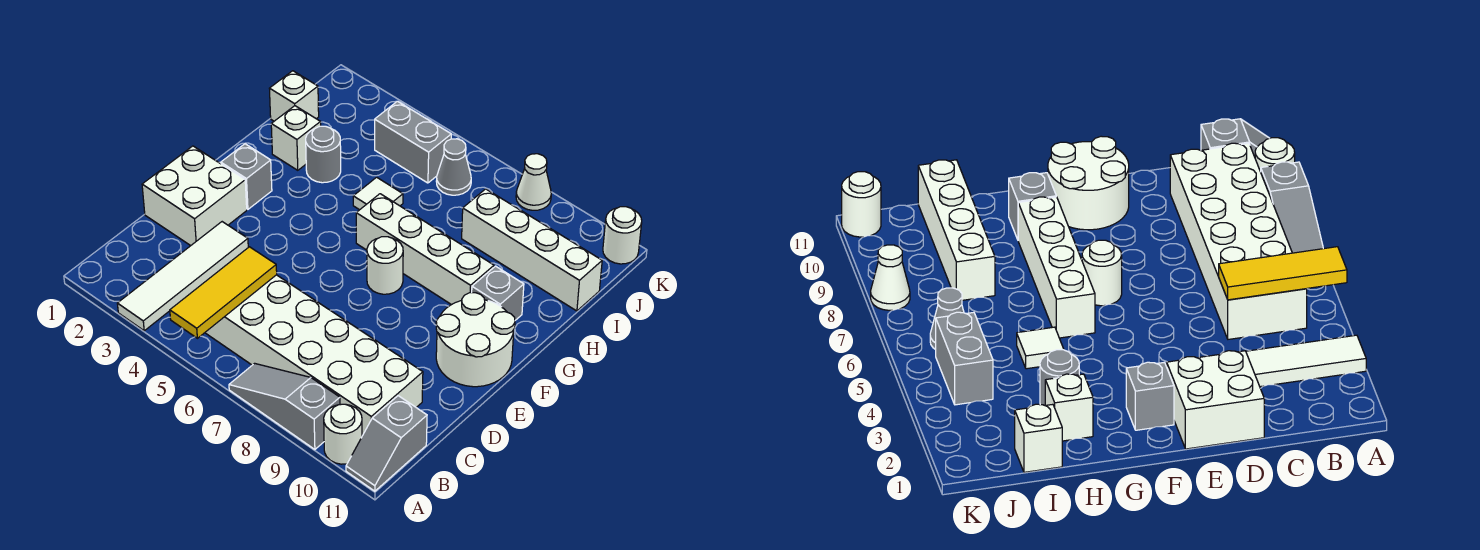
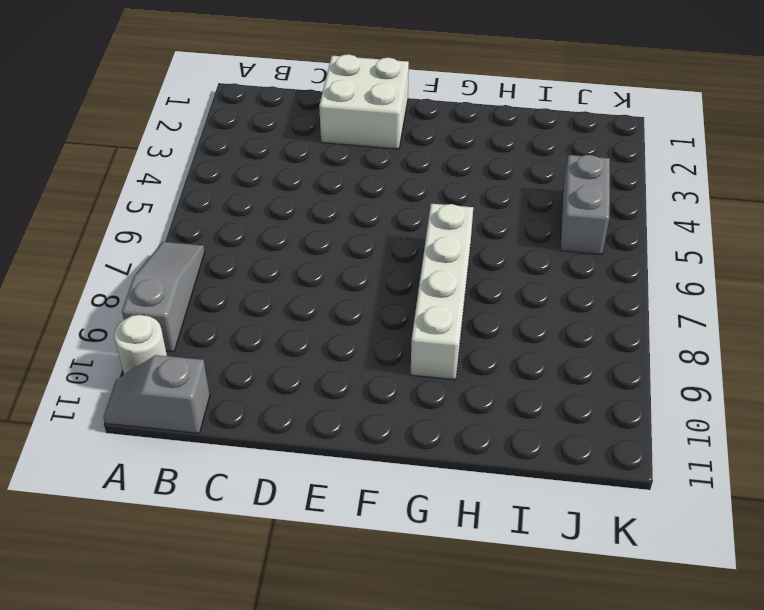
none -> white 1x4 tile [117,222,248,331]
none -> white 2x6 brick [205,275,423,436]
none -> white 2x2 round brick [436,293,515,387]

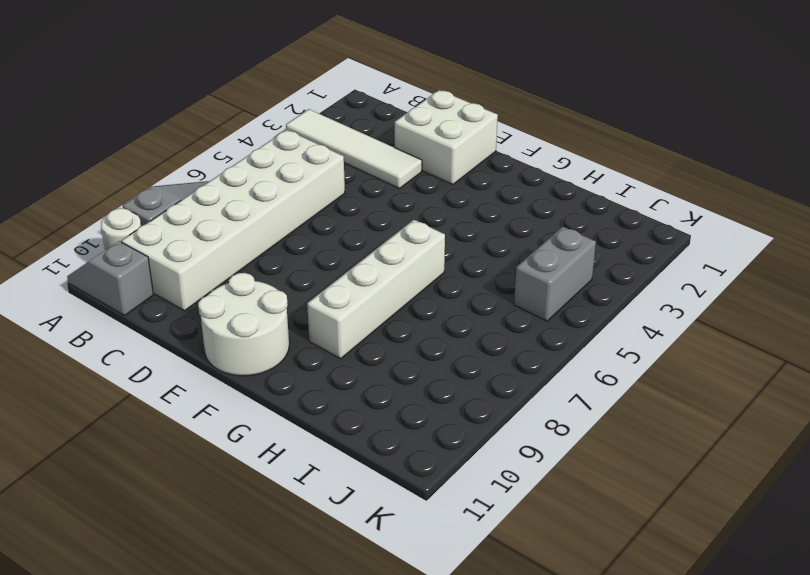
none -> grey 1x1 brick [221,144,272,209]
none -> white 1x1 round brick [367,237,403,294]
none -> grey 1x1 brick [472,266,524,320]

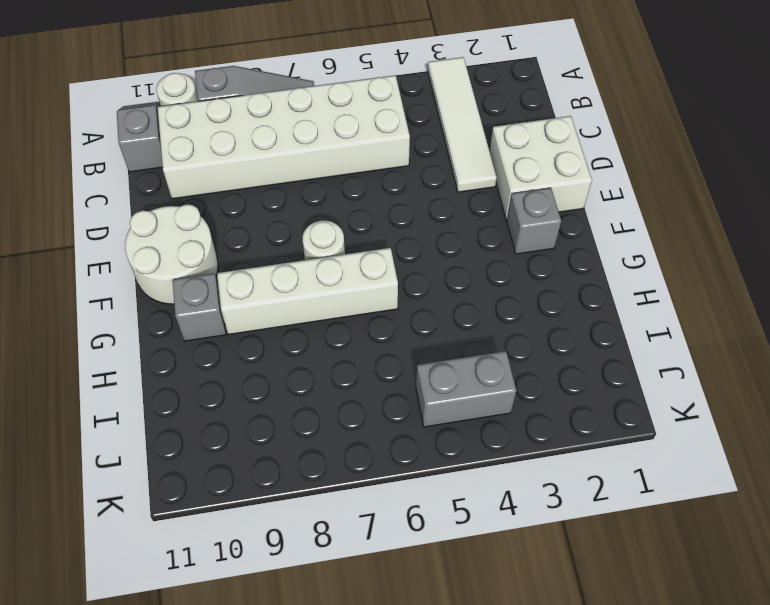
none -> white 1x1 brick [271,106,321,170]
none -> grey 1x1 round brick [306,126,341,183]
none -> white 1x1 tile [353,177,403,210]

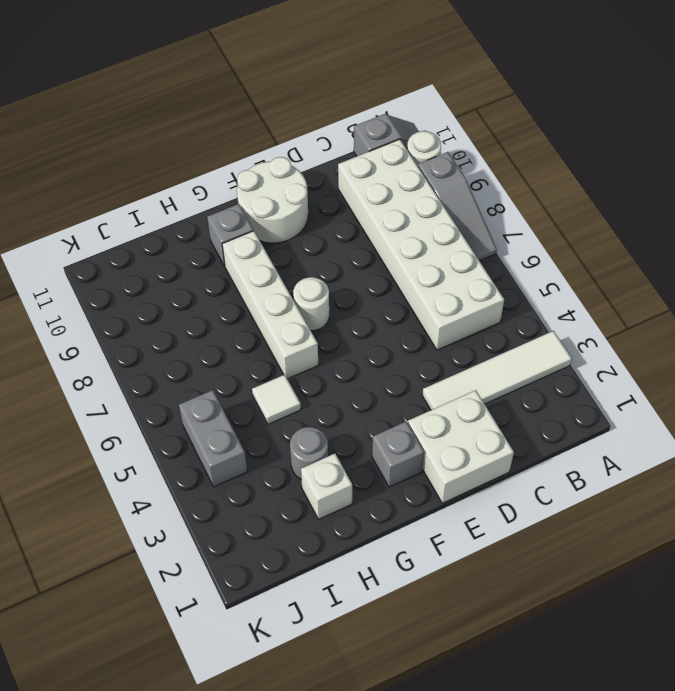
none -> white 1x1 brick [269,71,319,121]
none -> white 1x4 brick [462,189,602,311]
none -> grey 1x1 cone [436,139,471,195]

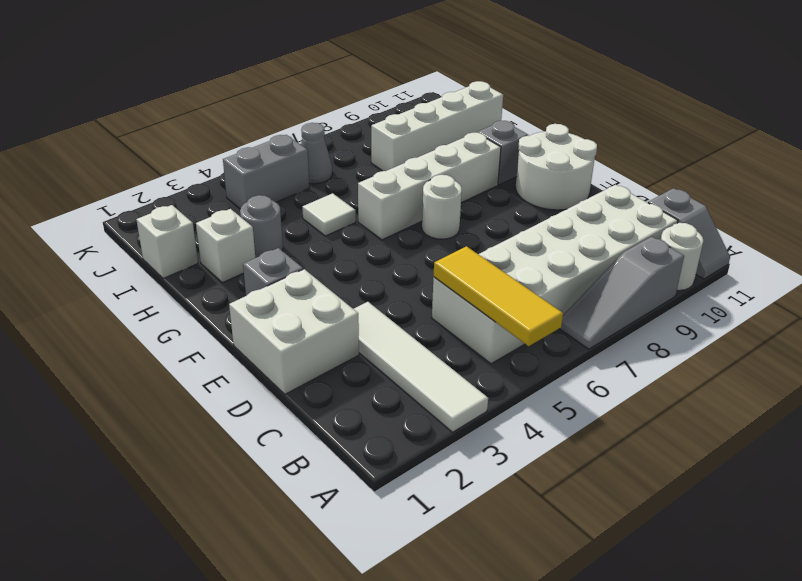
none -> white 1x1 cone [516,154,551,210]
none -> white 1x1 round brick [603,207,642,264]

